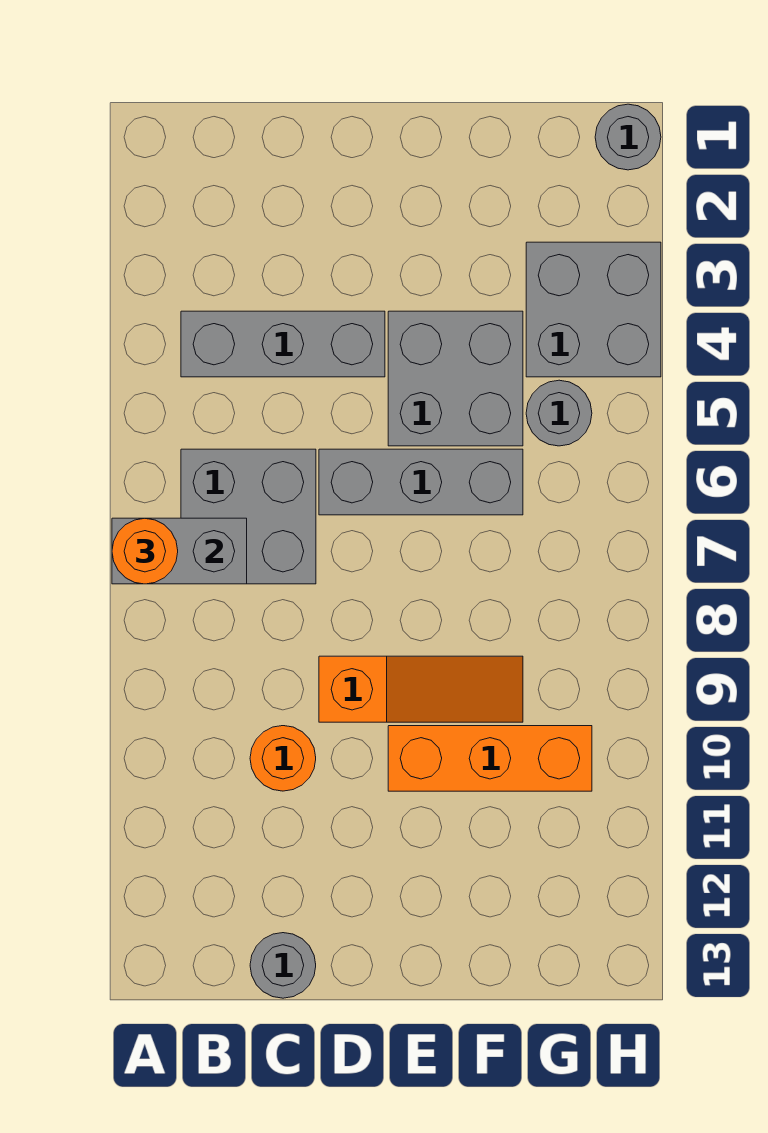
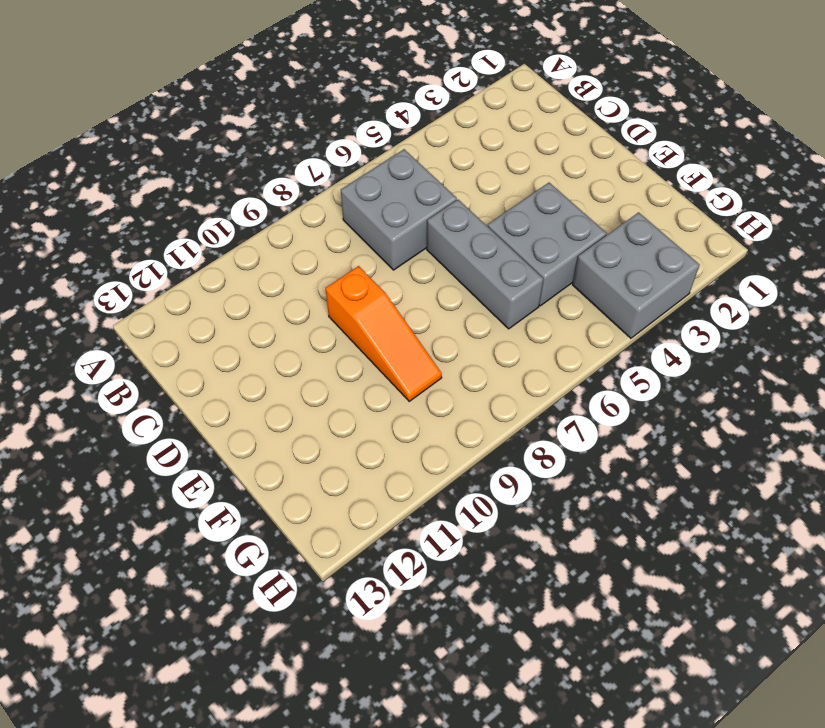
none -> grey 1x3 brick [181,311,385,377]
none -> orange 1x1 round brick [250,726,316,791]
none -> grey 1x1 round brick [250,933,316,998]

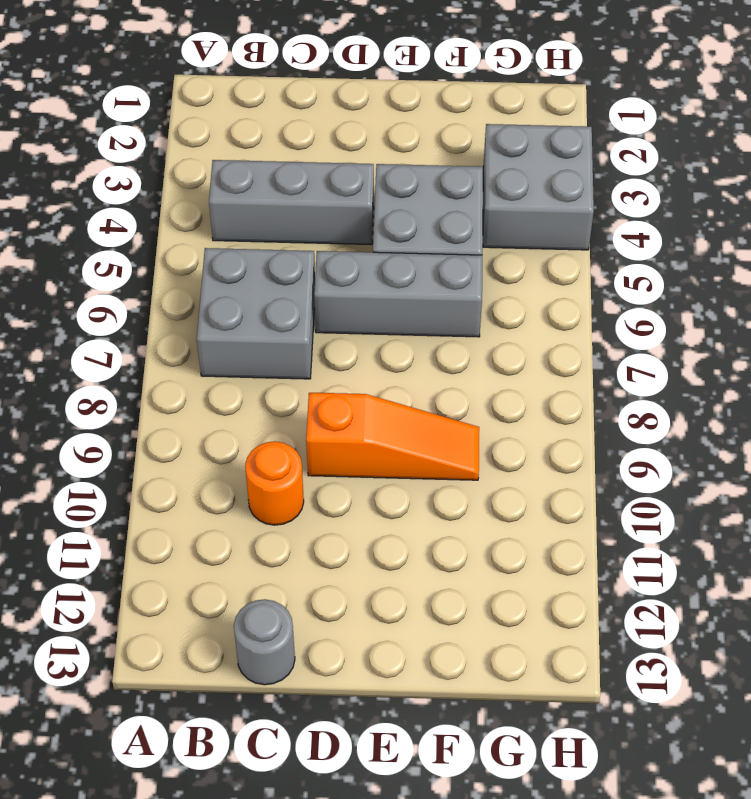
none -> orange 1x3 brick [388,726,592,791]
none -> grey 1x1 round brick [526,380,592,446]
none -> grey 1x1 round brick [595,104,661,170]

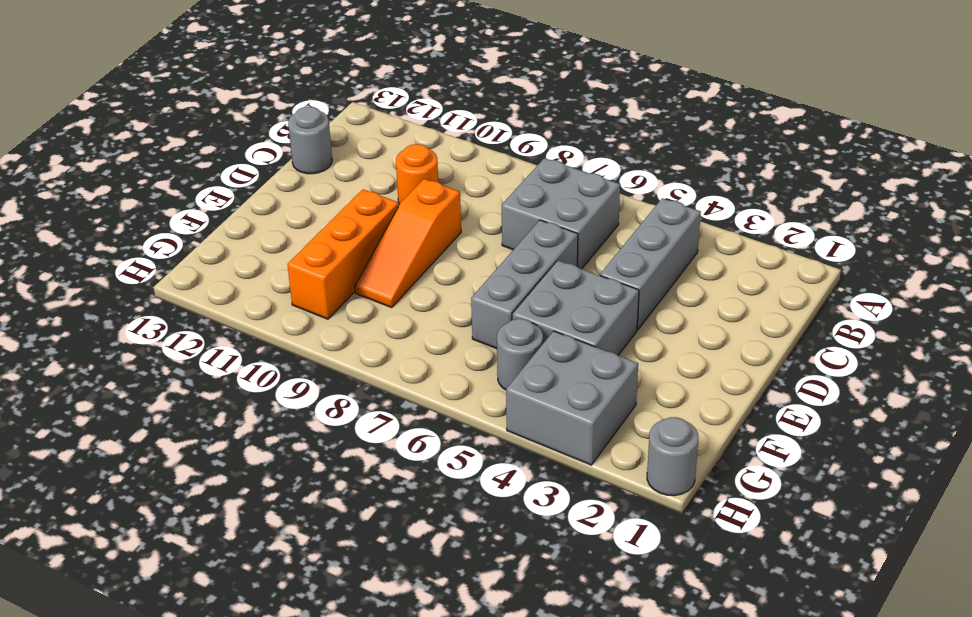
none -> grey 1x2 brick [112,518,247,584]
none -> orange 1x1 round brick [112,518,178,584]

